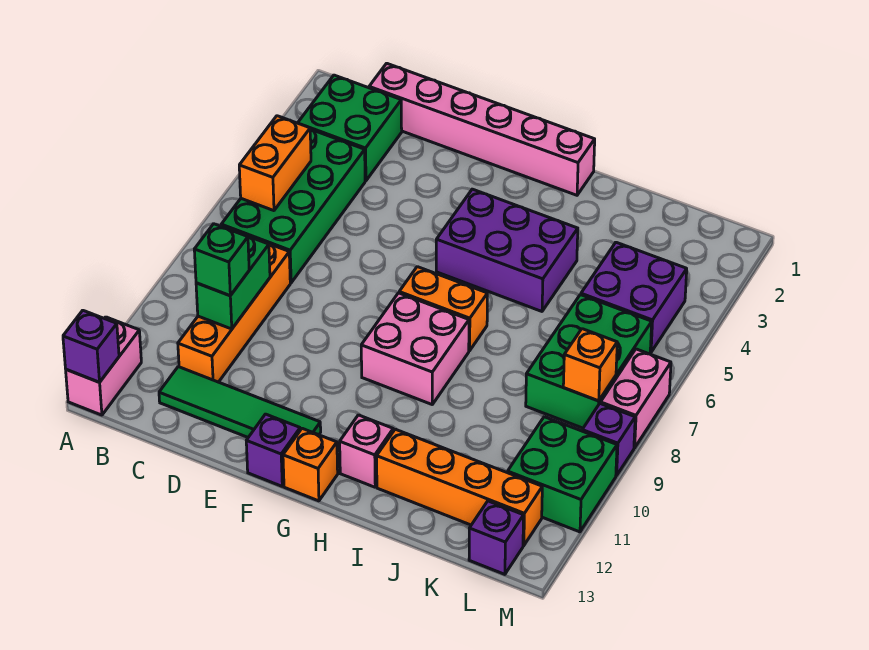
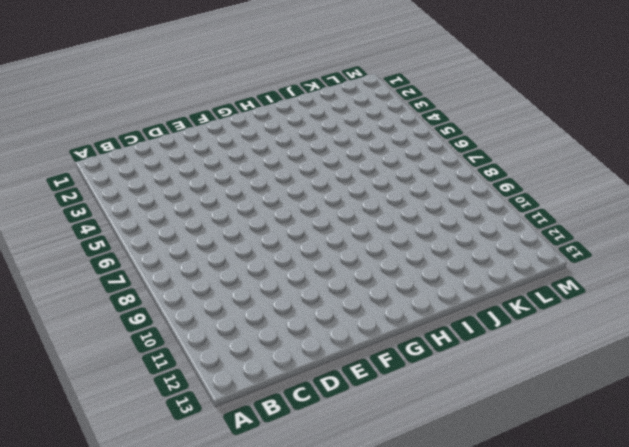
none -> pink 1x2 brick [66,317,141,415]
none -> green 2x2 brick [298,75,402,181]
none -> green 2x4 brick [221,129,365,283]

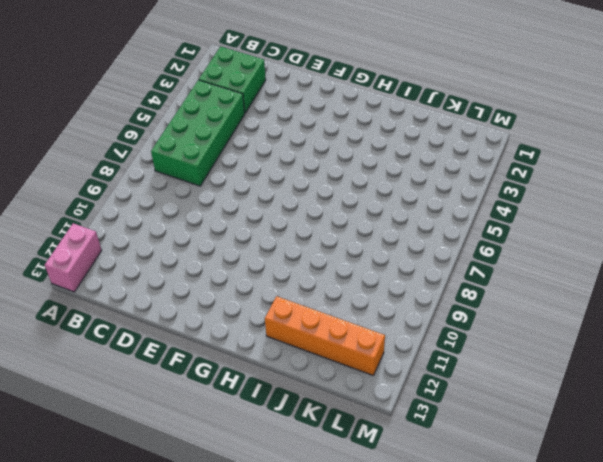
none -> pink 1x6 brick [369,63,595,195]
none -> orange 1x4 brick [178,239,290,382]
none -> green 1x4 tile [159,367,321,437]

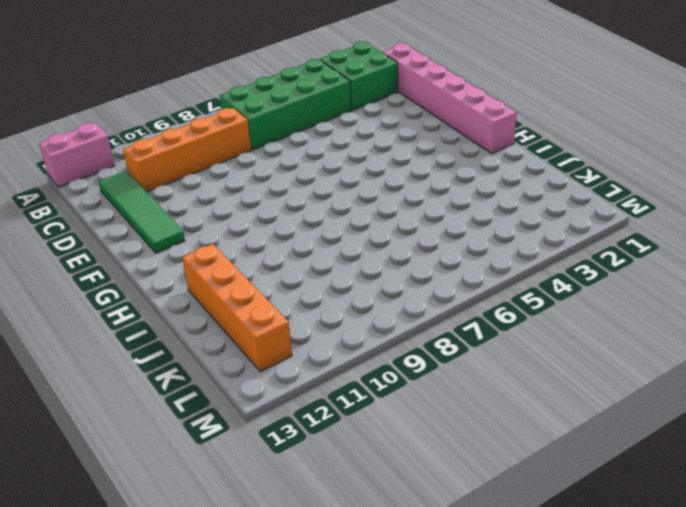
none -> purple 1x1 brick [246,414,300,486]
none -> purple 2x3 brick [436,189,578,311]
none -> orange 1x2 brick [399,267,487,351]

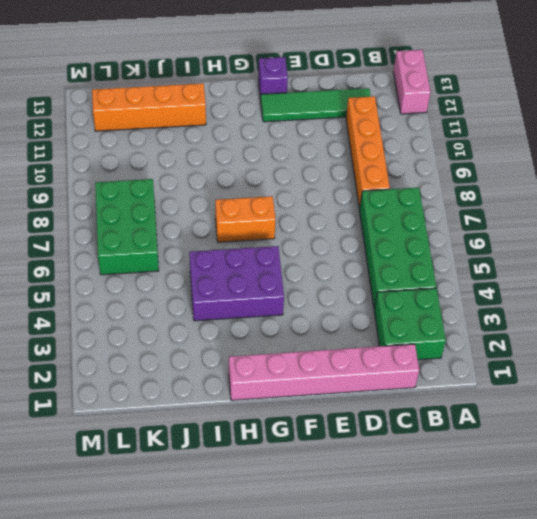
none -> pink 2x2 brick [361,293,469,404]
none -> orange 1x1 brick [283,428,338,501]
none -> pink 1x1 brick [340,415,393,487]

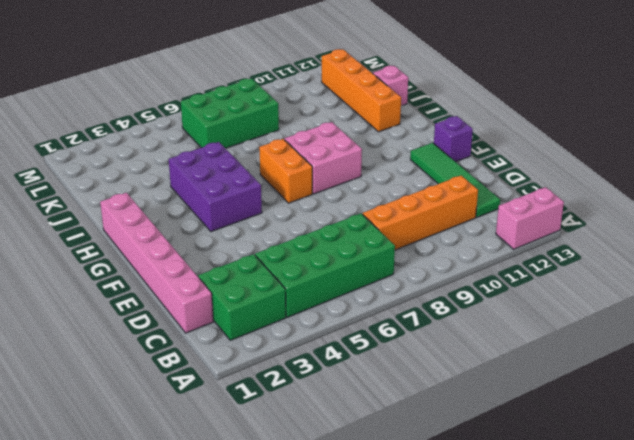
pink 1x1 brick [373,66,408,106] -> pink 1x1 brick moved to [340,415,393,487]
none -> orange 1x1 brick [283,428,338,501]
none -> purple 2x2 brick [581,242,687,352]
none -> green 2x2 brick [508,417,617,532]

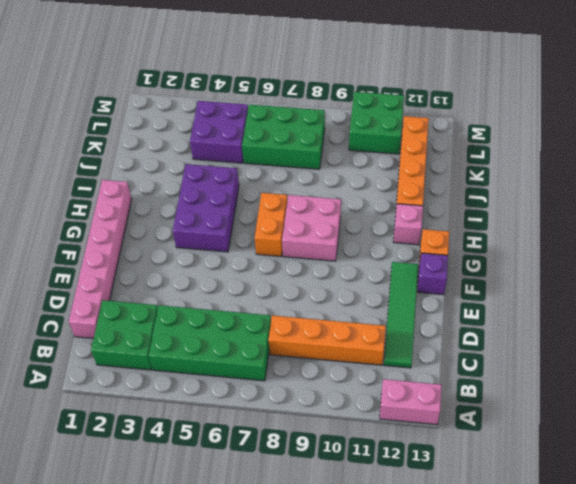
none -> purple 1x1 brick [469,501,524,574]
none -> pink 1x2 brick [601,349,671,448]
none -> purple 1x1 brick [582,403,635,476]

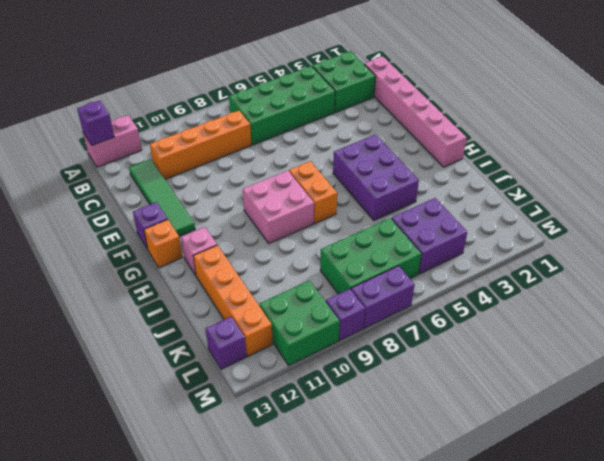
purple 1x2 brick [351,266,414,328] -> pink 1x2 brick [601,349,671,448]
none -> orange 1x2 brick [239,116,311,211]
none -> green 1x2 brick [196,232,270,329]
none -> orange 1x1 brick [563,329,617,401]

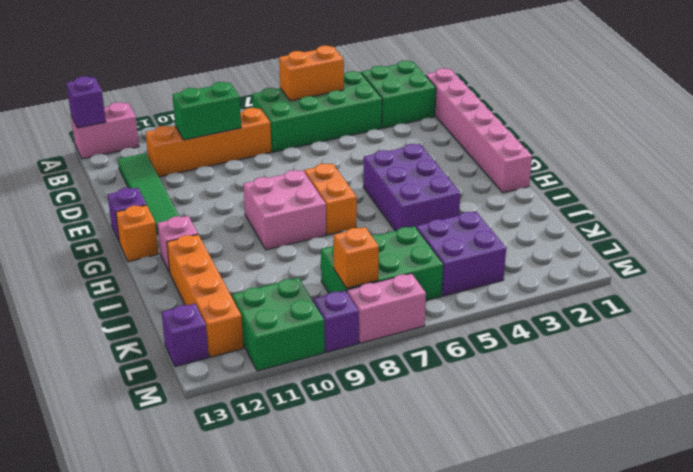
none -> green 1x1 brick [194,224,249,296]

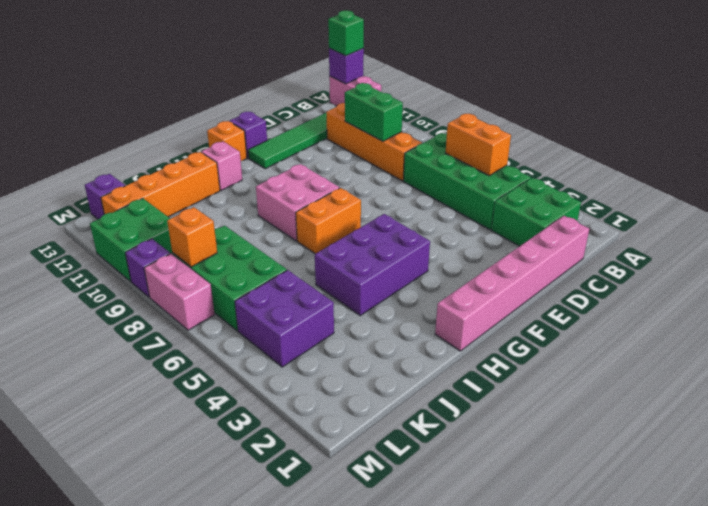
green 1x1 brick [328,11,364,56] -> green 1x1 brick moved to [194,224,249,296]

